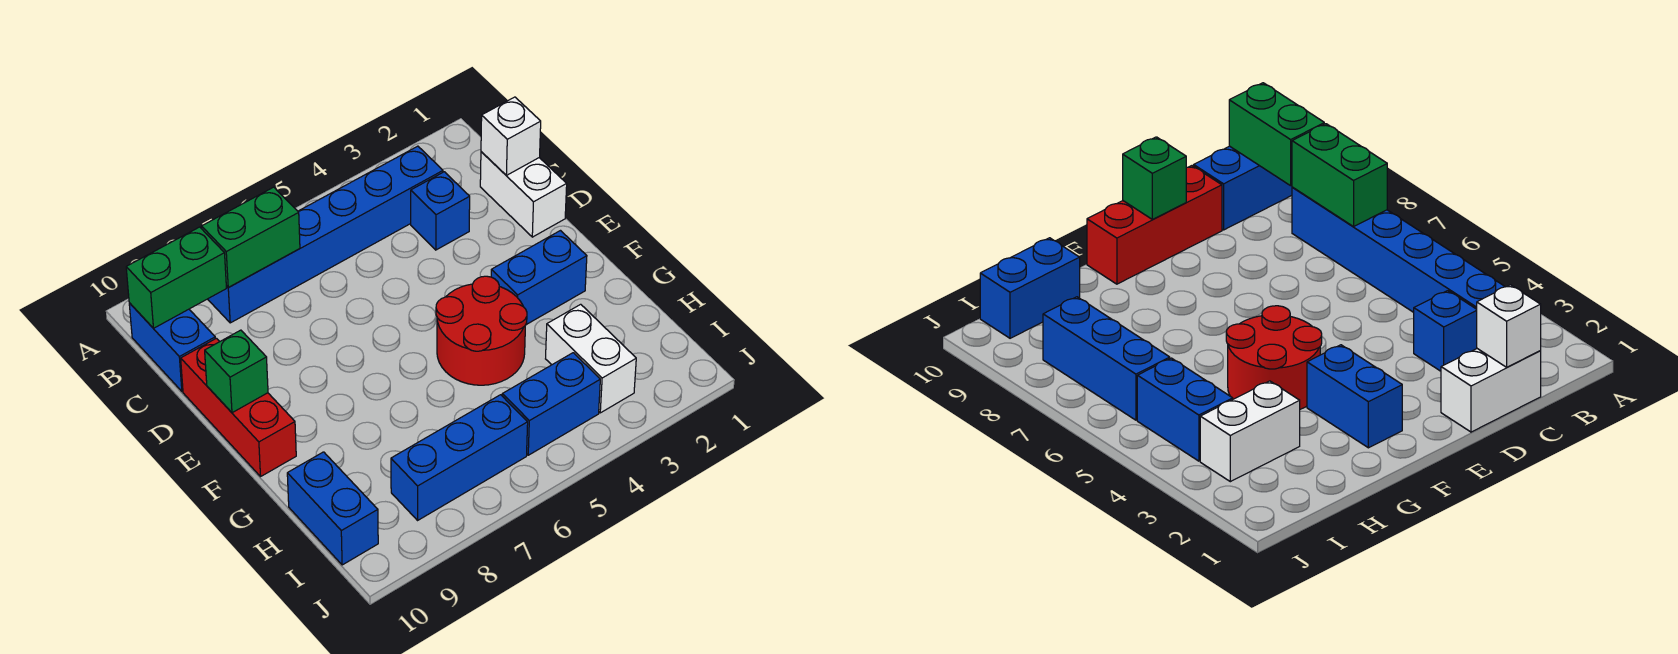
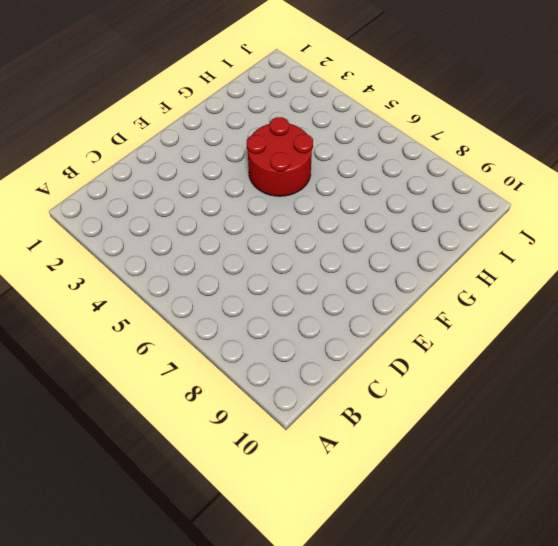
none -> blue 1x6 brick [208,146,443,323]
none -> blue 1x2 brick [129,303,215,391]
none -> white 1x2 brick [480,152,567,237]

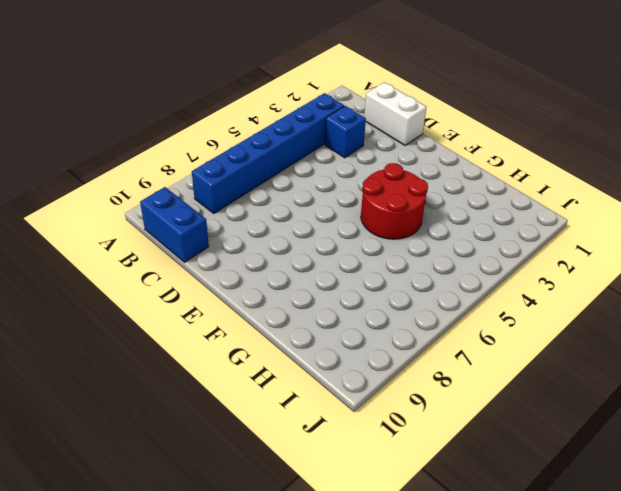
none -> red 1x3 brick [181,338,296,476]
none -> blue 1x2 brick [491,231,587,325]
none -> white 1x2 brick [546,304,636,413]

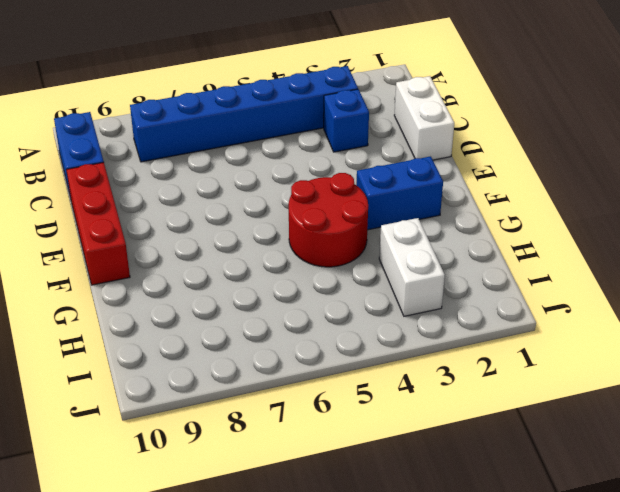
none -> blue 1x2 brick [287,452,378,565]
none -> blue 1x2 brick [502,353,600,455]
none -> blue 1x3 brick [391,395,528,520]

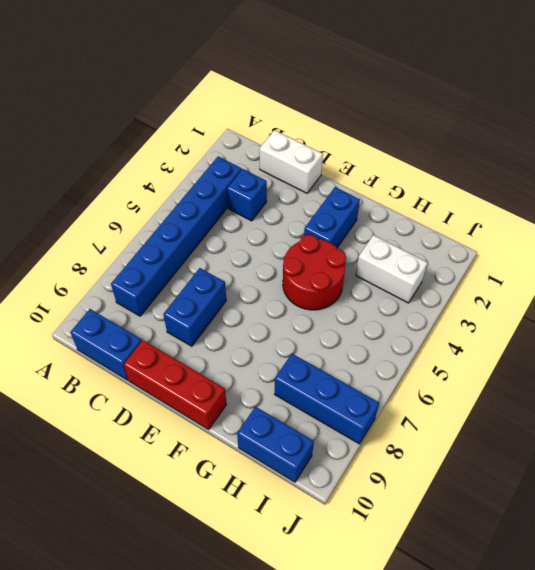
blue 1x2 brick [163,268,226,346] -> blue 1x2 brick moved to [502,353,600,455]
blue 1x3 brick [274,354,379,444] -> blue 1x3 brick turned to [391,395,528,520]
none -> green 1x2 brick [202,187,300,287]
none -> green 1x2 brick [126,227,226,328]
none -> white 1x1 brick [481,97,541,175]

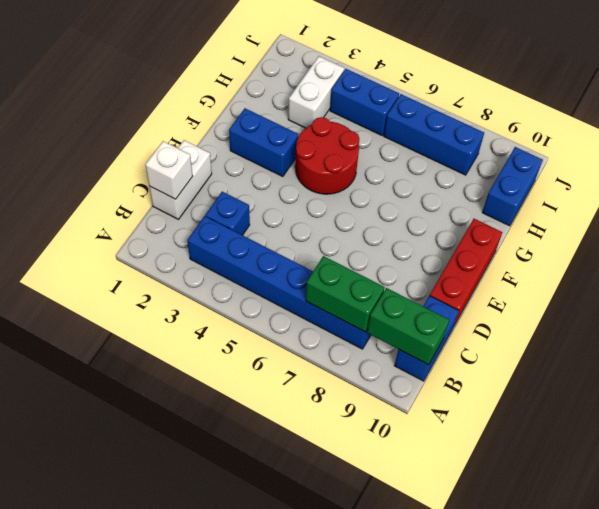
none -> green 1x1 brick [205,330,268,413]

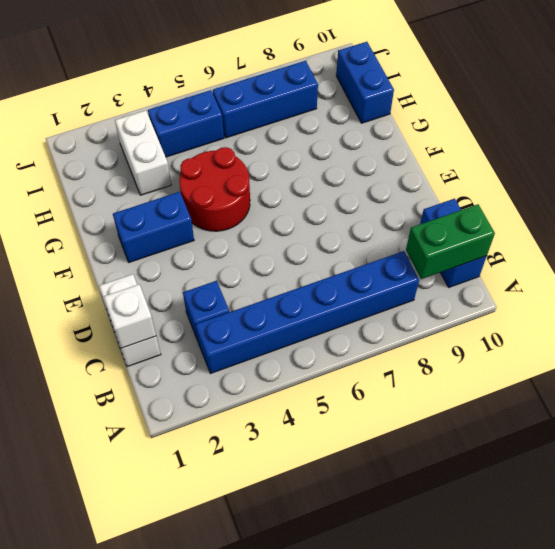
none -> red 1x3 brick [181,338,296,476]
none -> green 1x2 brick [202,187,300,287]
none -> green 1x1 brick [205,330,268,413]

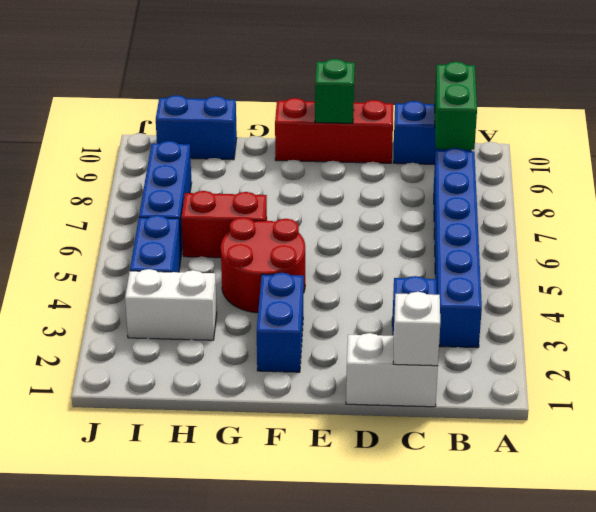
red 1x2 brick [181,191,267,258] -> none
none -> green 1x2 brick [202,187,300,287]

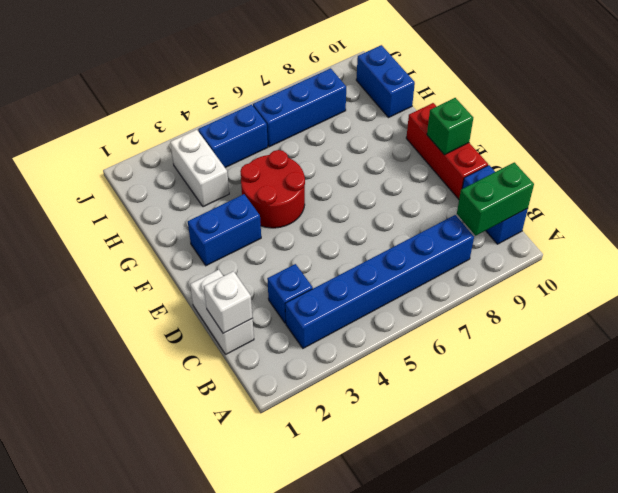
none -> green 1x2 brick [202,187,300,287]

